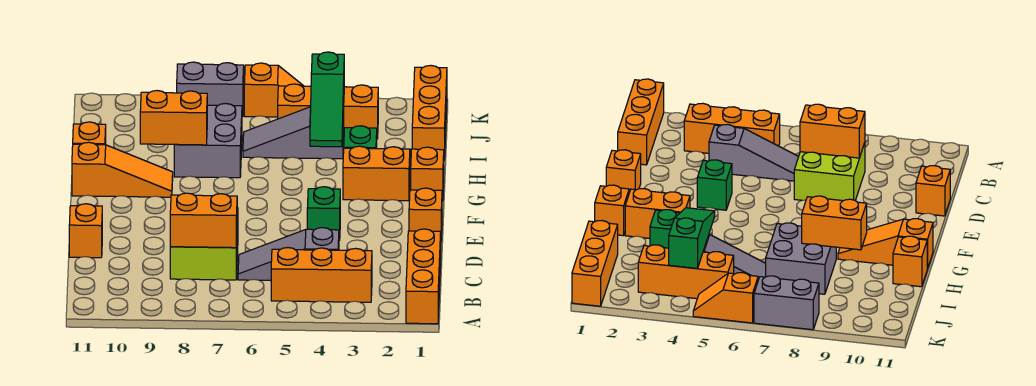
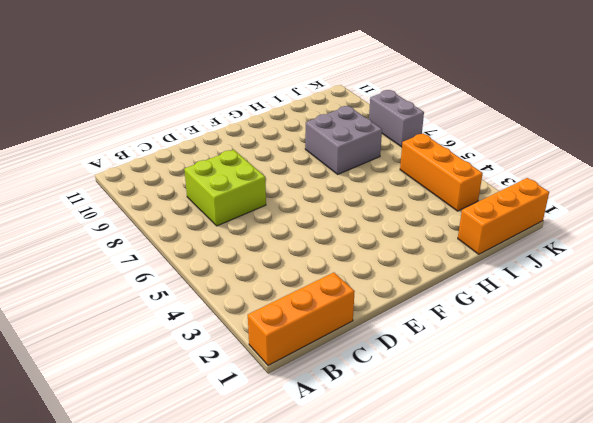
none -> orange 1x3 brick [271,248,372,302]
none -> grey 1x3 slope [238,228,339,281]
none -> orange 1x1 brick [69,204,102,258]

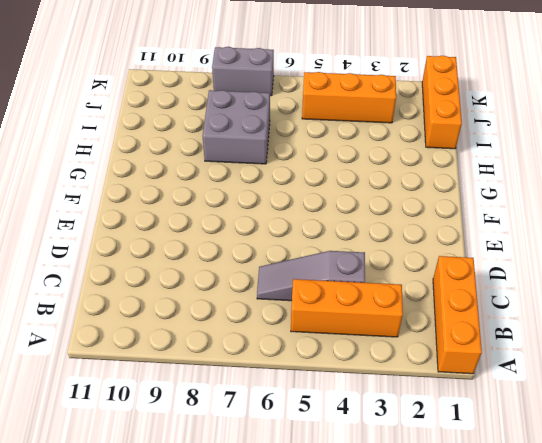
none -> lime 2x2 brick [170,208,238,280]
none -> orange 1x1 brick [69,204,102,258]
none -> orange 1x1 brick [409,188,442,239]

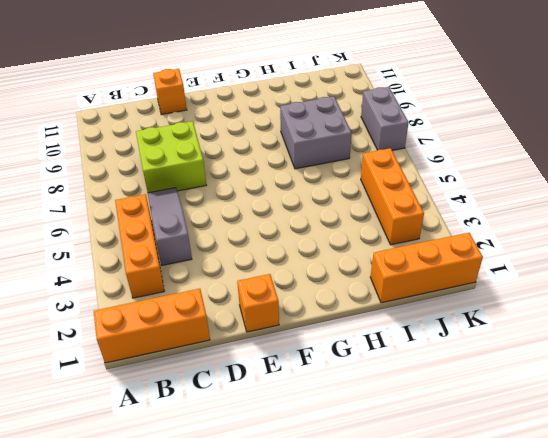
none -> green 1x1 brick [307,187,340,240]
none -> orange 1x1 brick [411,147,444,201]
none -> orange 1x2 brick [343,146,410,201]

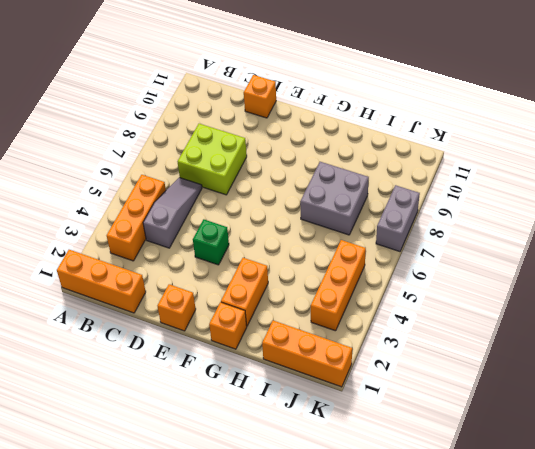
none -> orange 1x3 slope [72,142,173,197]
none -> green 1x1 brick [344,126,377,149]
none -> orange 1x1 brick [73,122,106,145]

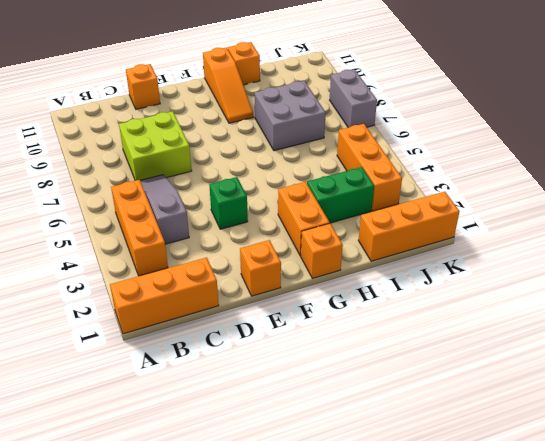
green 1x2 brick [307,167,374,223] -> green 1x1 brick [344,126,377,149]
none -> grey 1x3 slope [243,107,344,159]
none -> orange 1x2 slope [244,63,303,117]
none -> orange 1x2 brick [170,193,237,248]

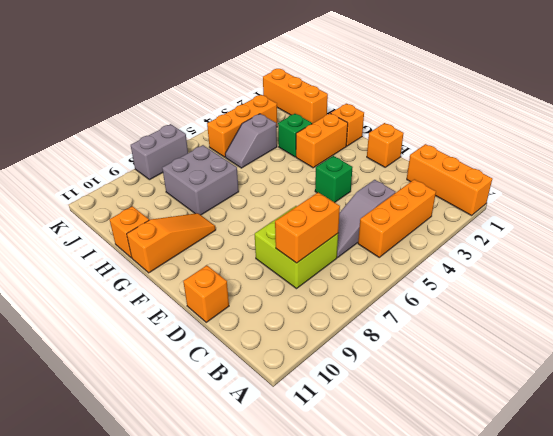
grey 1x2 slope [225,114,277,168] -> grey 1x3 slope [243,107,344,159]
none -> orange 1x2 slope [244,63,303,117]
none -> green 1x3 slope [310,52,344,147]
none -> orange 1x2 brick [140,91,207,145]

